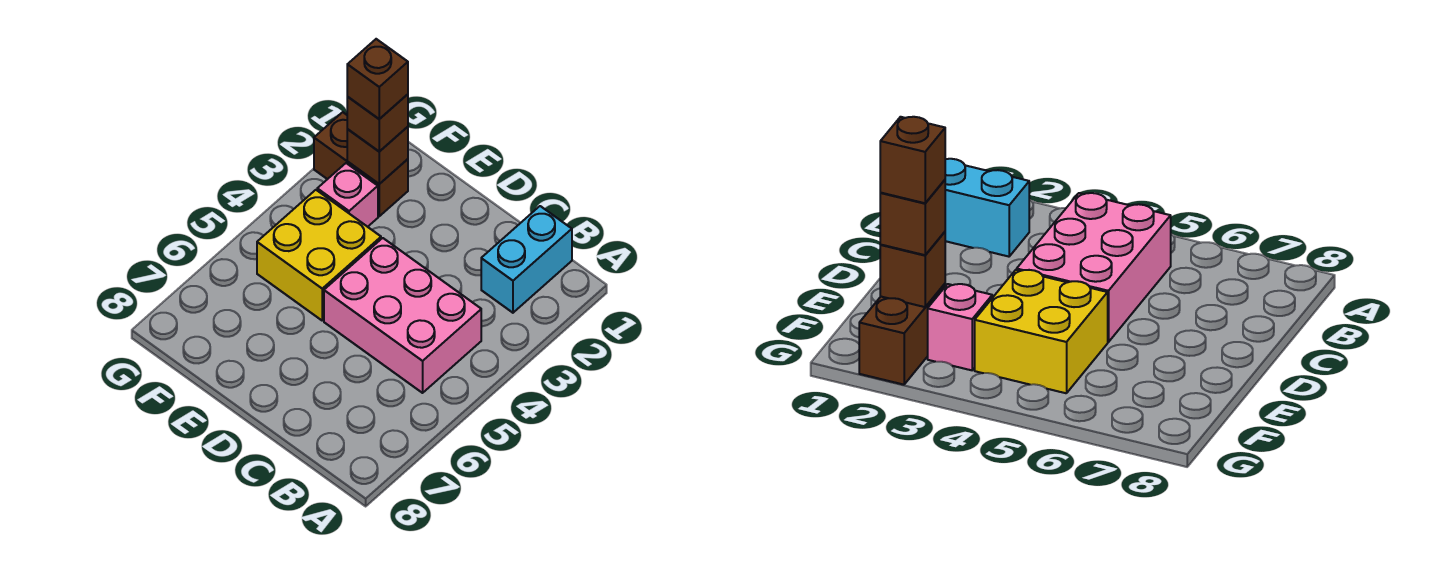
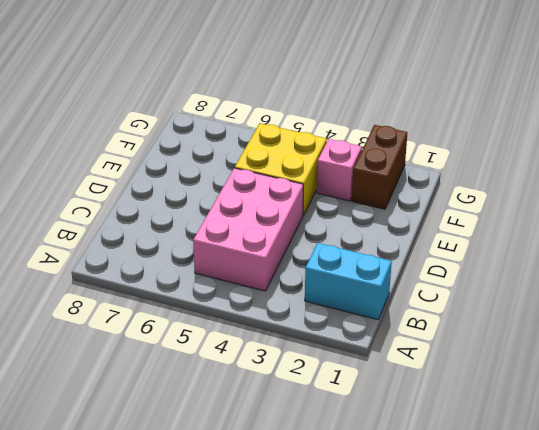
none -> brown 1x1 brick [347,127,408,184]
none -> brown 1x1 brick [347,94,408,152]

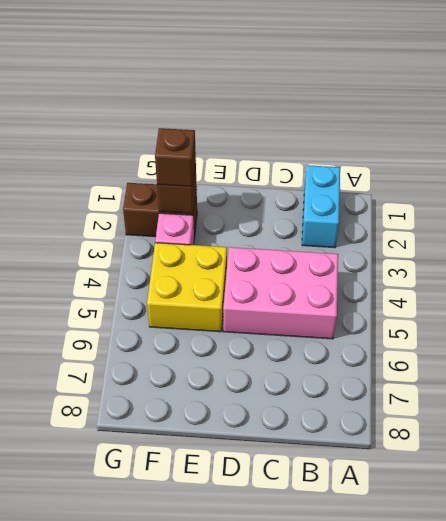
none -> brown 1x1 brick [347,39,408,119]

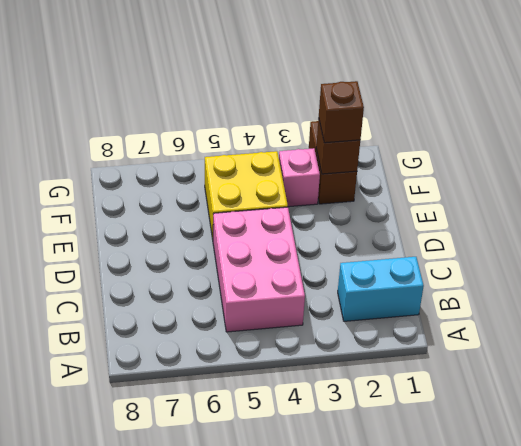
none -> brown 1x1 brick [347,39,408,119]

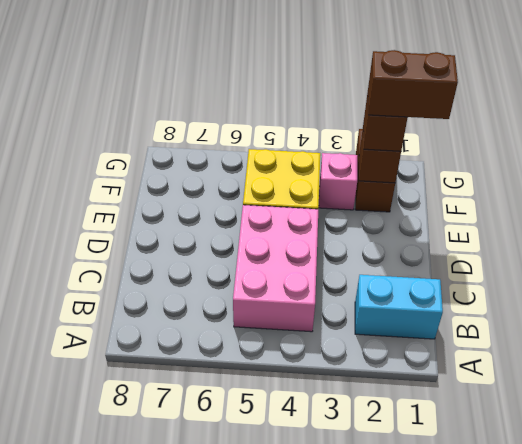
brown 1x2 brick [368,50,458,119] -> brown 1x1 brick [347,39,408,119]

